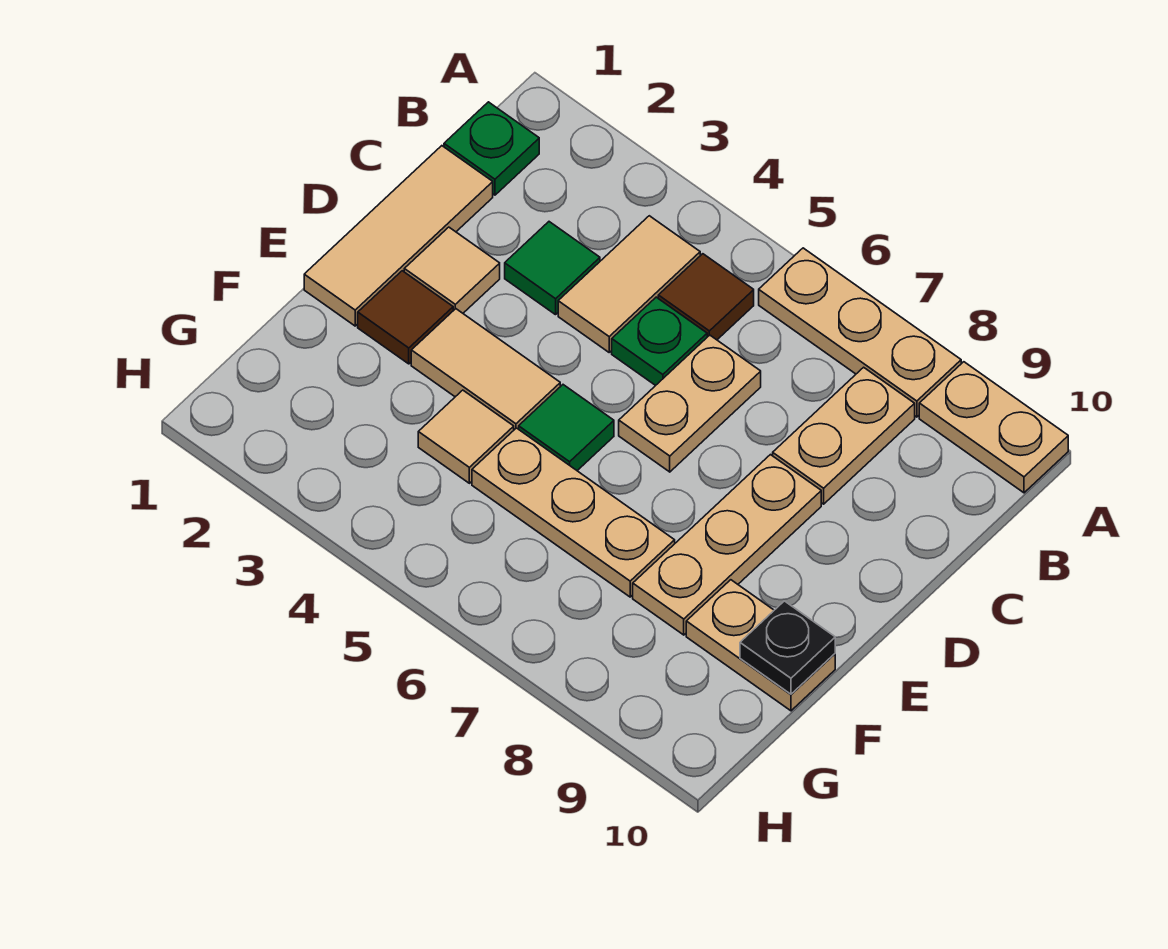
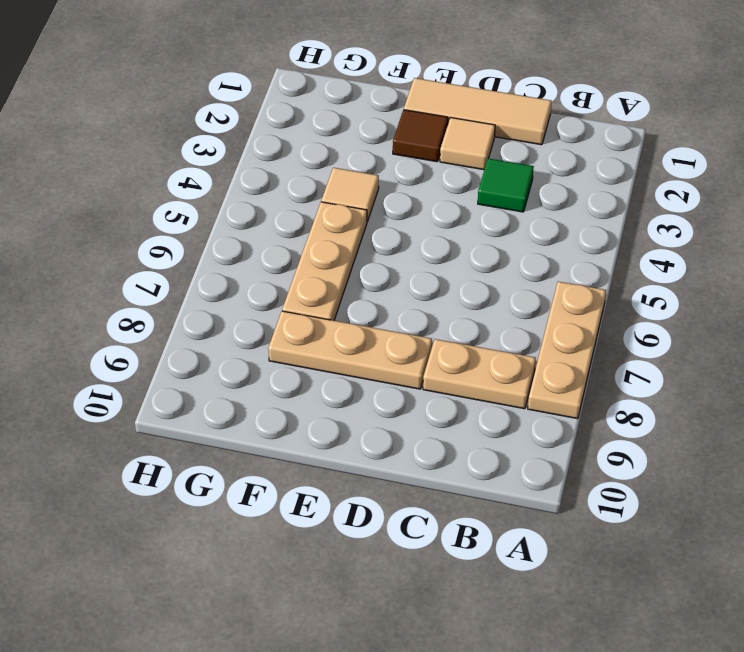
none -> tan 1x2 plate [919,362,1068,493]
none -> green 1x1 plate [444,102,539,195]
none -> tan 1x2 tile [558,216,700,352]

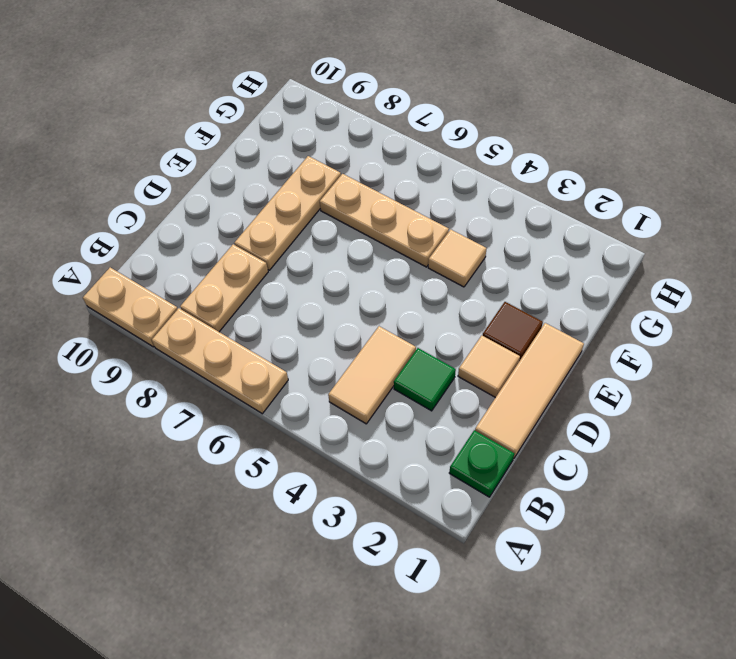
none -> brown 1x1 tile [658,254,754,340]
none -> green 1x1 plate [612,297,707,386]
none -> tan 1x2 plate [619,335,761,472]

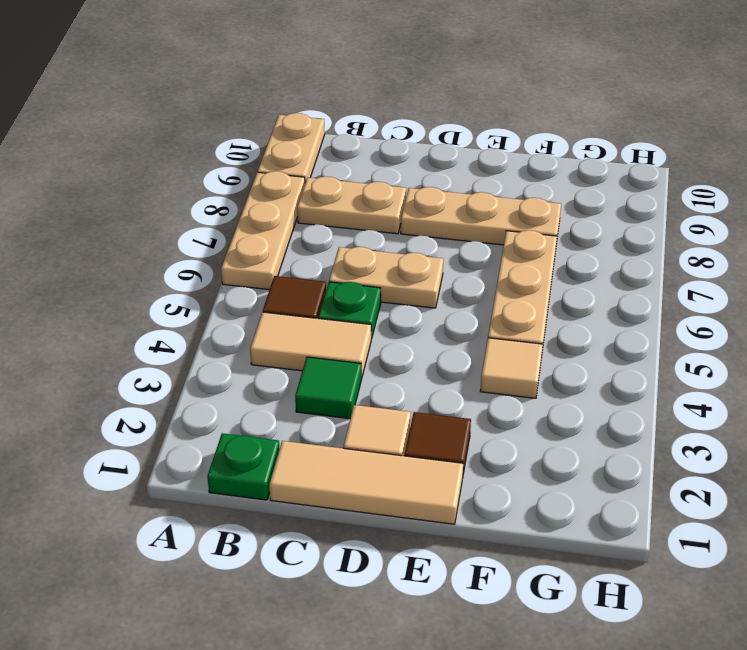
none -> tan 1x2 tile [411,309,560,430]
none -> green 1x1 tile [519,385,614,471]
none -> tan 1x2 plate [686,580,835,711]

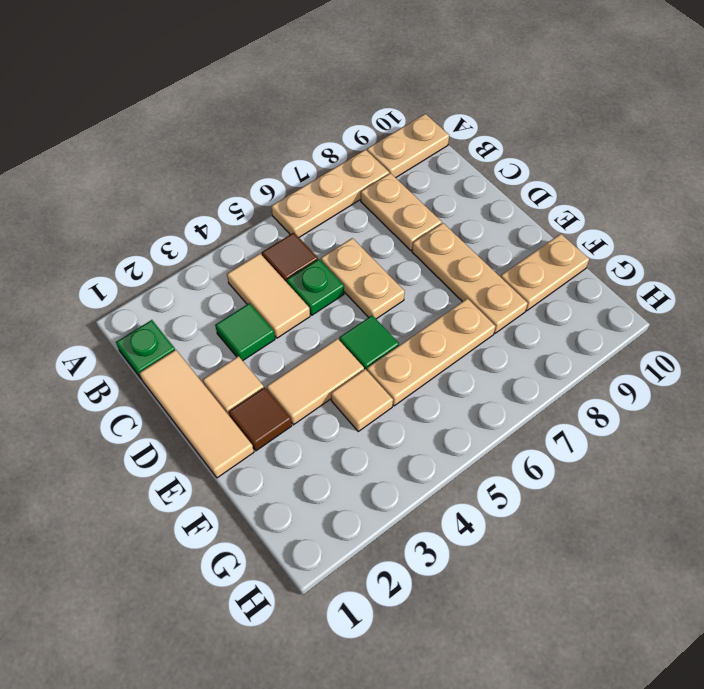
none -> black 1x1 plate [740,601,835,694]

